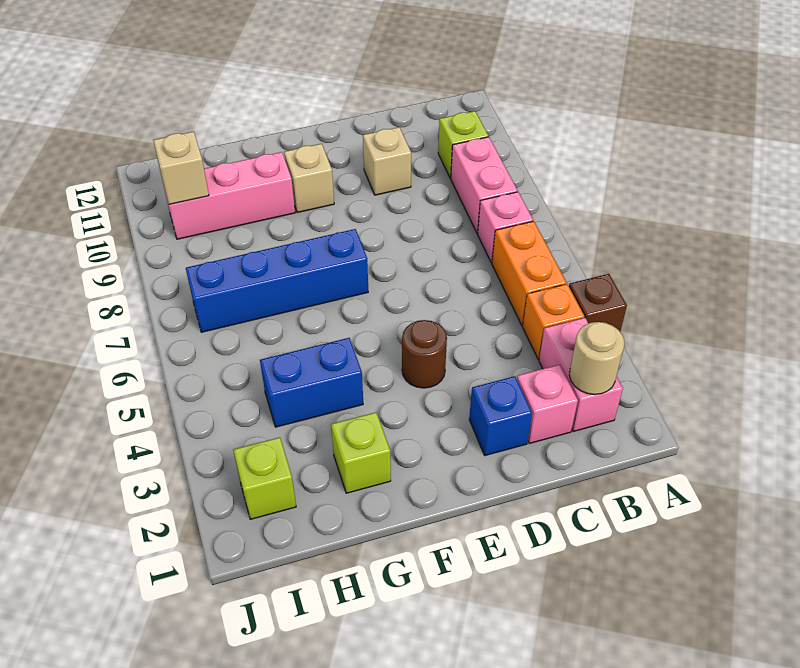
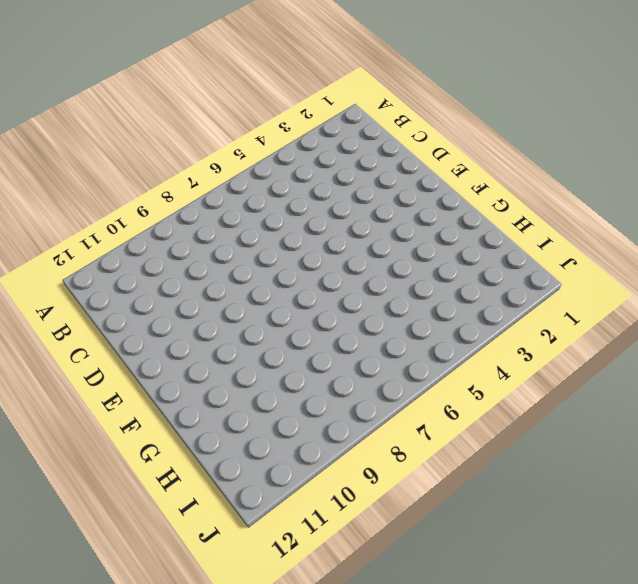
none -> brown 1x1 brick [569,274,627,331]
none -> pink 1x2 brick [539,318,623,432]
none -> orange 1x1 brick [523,284,584,359]

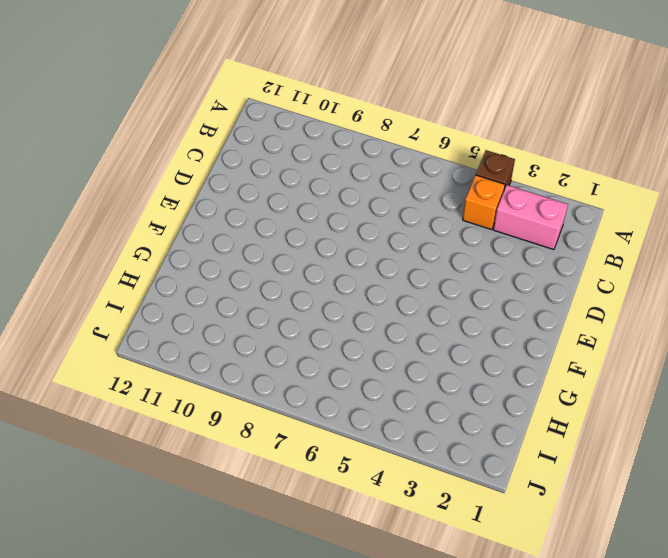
none -> orange 1x2 brick [492,221,567,326]
none -> pink 1x1 brick [478,192,533,263]
none -> pink 1x2 brick [451,137,518,234]

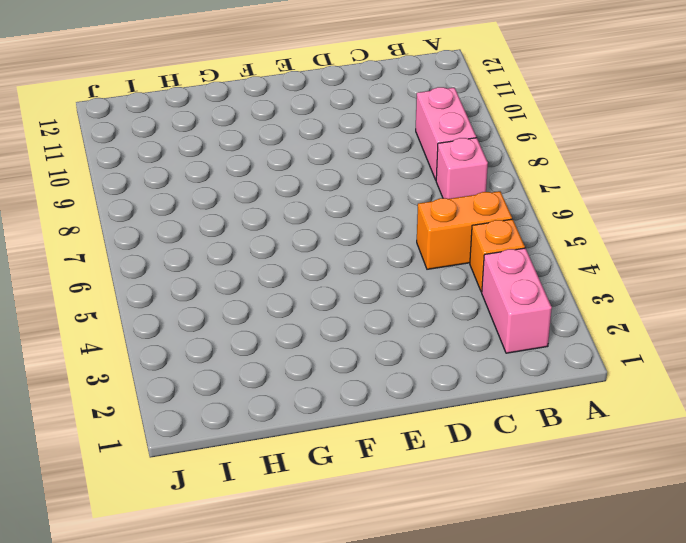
orange 1x2 brick [417,191,512,269] -> orange 1x2 brick turned to [492,221,567,326]
none -> brown 1x1 brick [569,274,627,331]
none -> lime 1x1 brick [438,111,488,178]
none -> pink 1x1 brick [517,365,578,444]

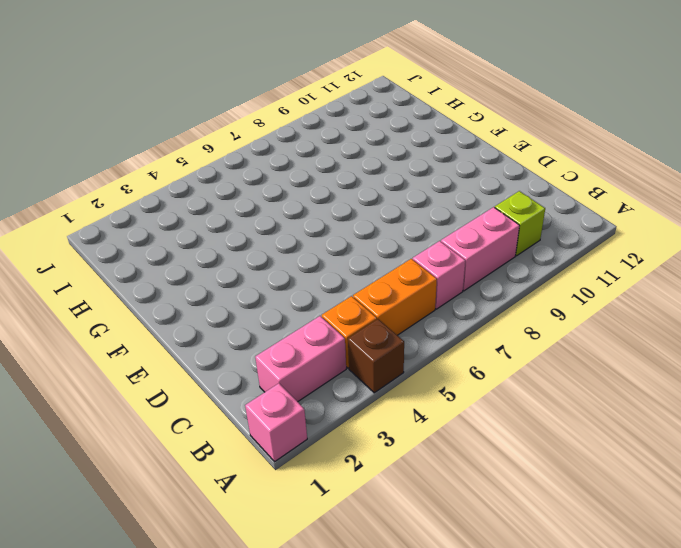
pink 1x1 brick [245,383,307,462] -> pink 1x1 brick moved to [517,365,578,444]
none -> blue 1x1 brick [469,376,532,456]
none -> tan 1x1 brick [363,127,411,195]
none -> brown 1x1 round brick [402,320,447,388]

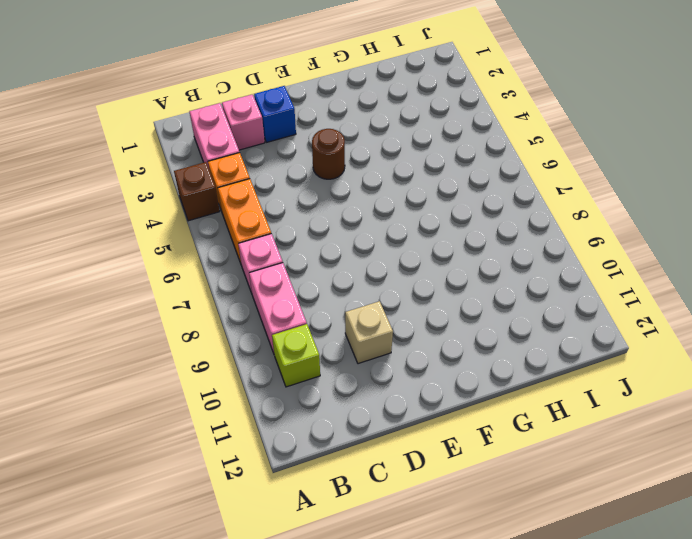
none -> blue 1x4 brick [186,229,368,332]
none -> tan 1x1 brick [284,144,334,213]
none -> lime 1x1 brick [331,412,391,493]

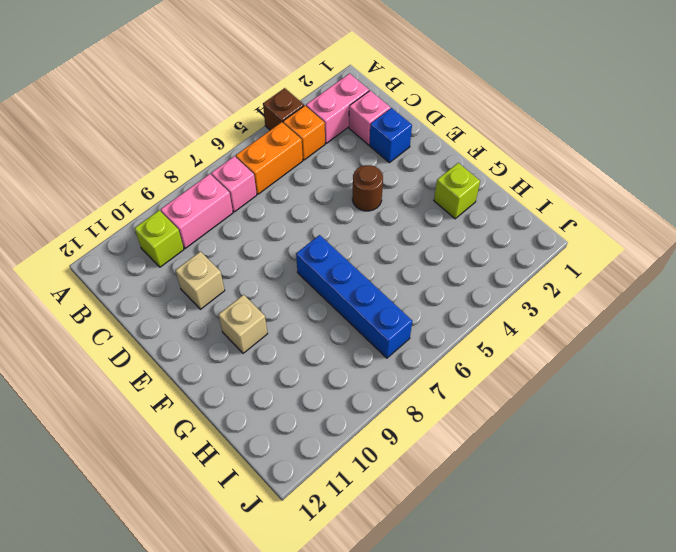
none -> blue 1x2 brick [260,338,363,427]
none -> pink 1x3 brick [163,152,295,239]
none -> lime 1x1 brick [233,437,296,519]

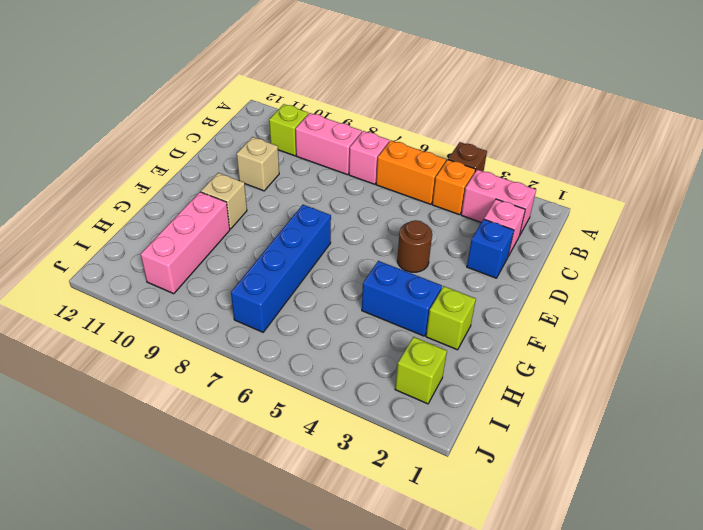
blue 1x2 brick [362,261,442,336] -> blue 1x2 brick turned to [260,338,363,427]
none -> tan 1x1 round brick [569,322,624,395]
none -> tan 1x1 brick [153,132,209,204]

